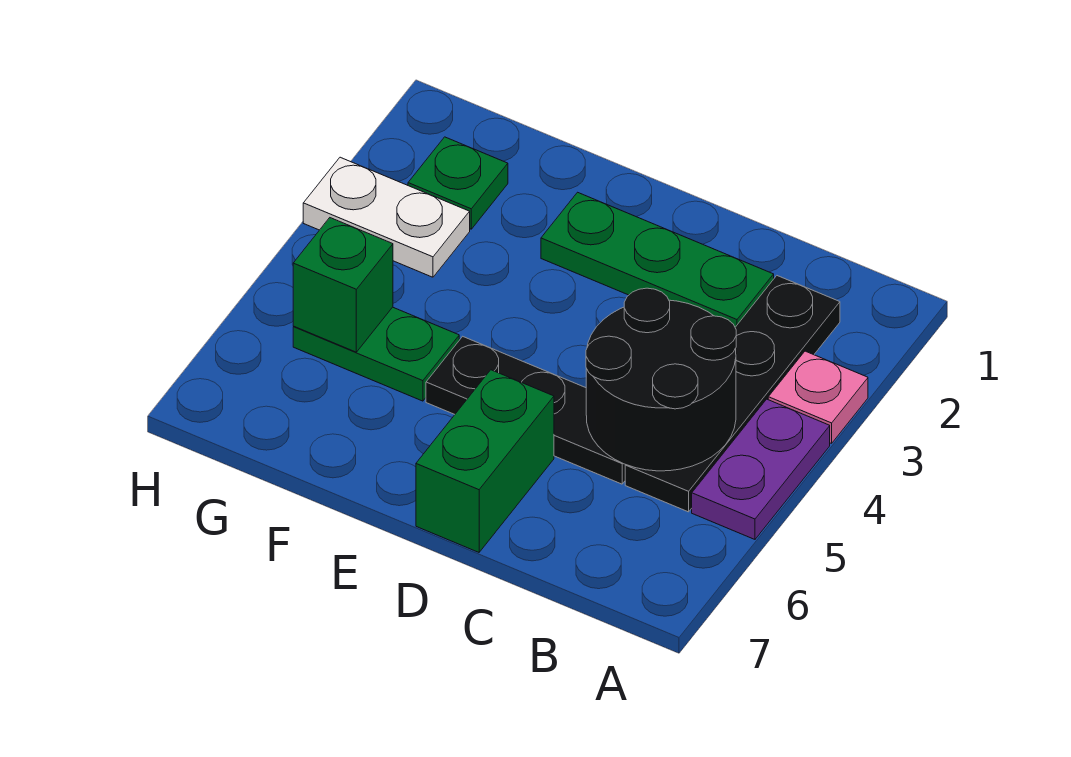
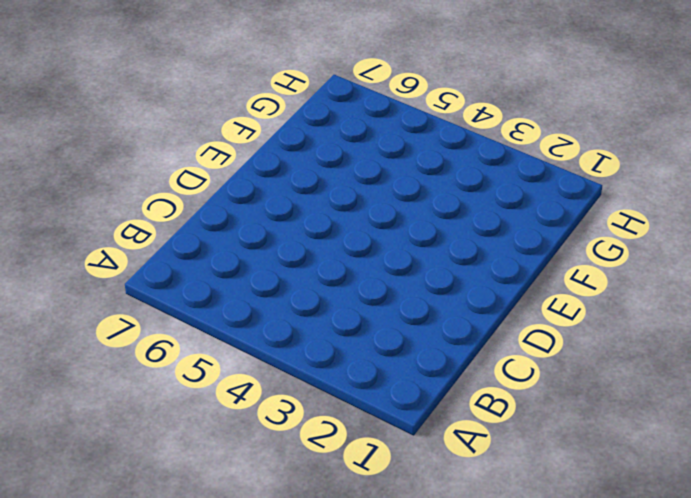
none -> pink 1x1 plate [768,351,868,443]
none -> purple 1x2 plate [692,399,830,539]

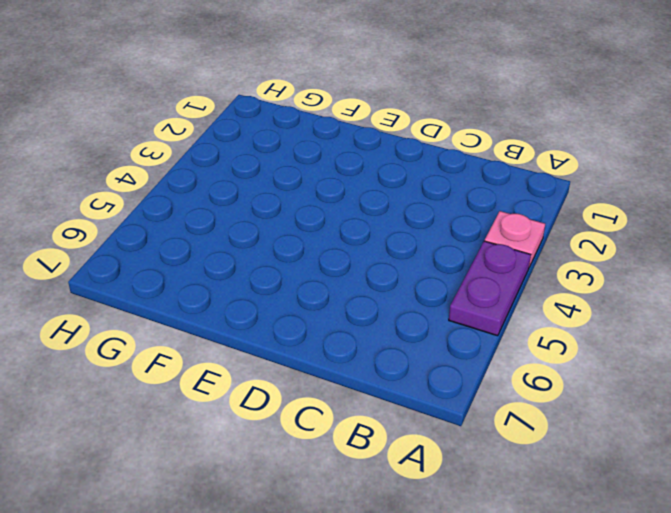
none -> black 1x4 plate [625,276,840,512]
none -> green 1x3 plate [541,192,774,327]

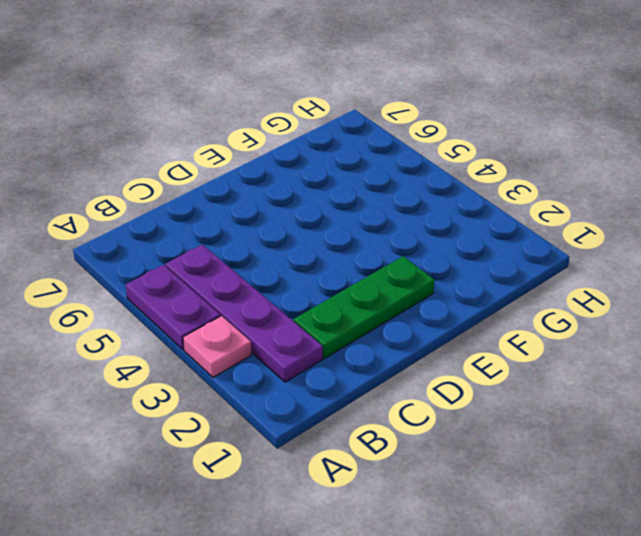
purple 1x4 plate [166,245,323,382] -> black 1x4 plate [625,276,840,512]
none -> black 1x3 plate [426,336,626,484]
none -> green 1x2 brick [416,370,554,552]

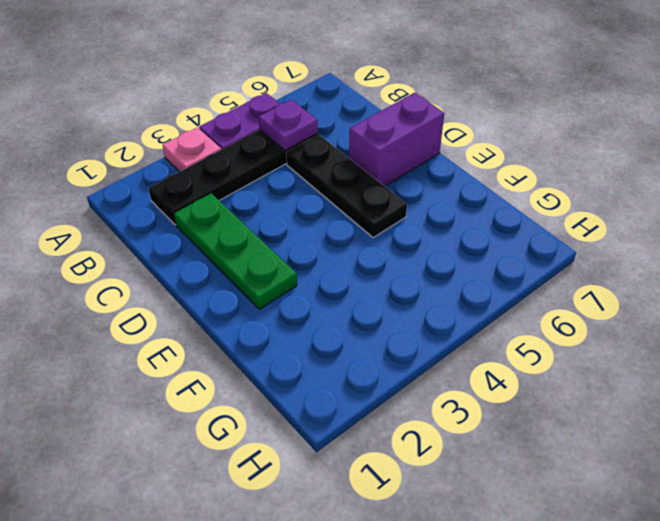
purple 1x1 plate [259,100,318,150] -> black 2x2 round brick [586,288,736,471]
purple 1x2 brick [349,93,444,186] -> green 1x2 brick [416,370,554,552]
none -> green 1x2 plate [293,307,459,401]
none -> green 1x1 plate [408,137,508,229]

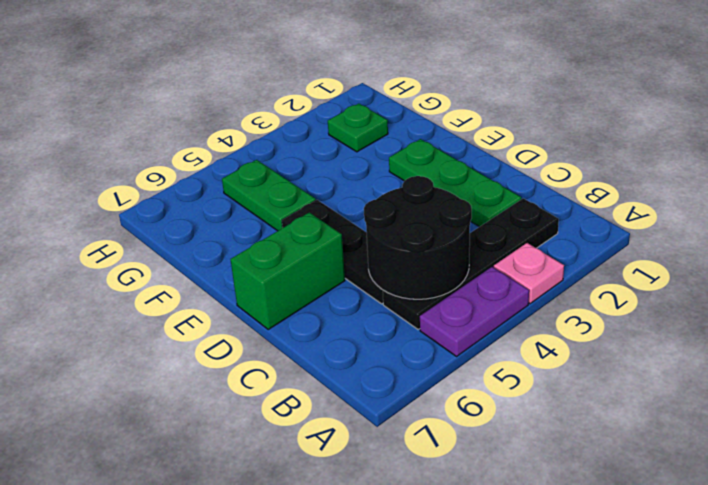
none -> white 1x2 plate [303,157,470,277]
none -> green 1x1 brick [293,218,393,352]

